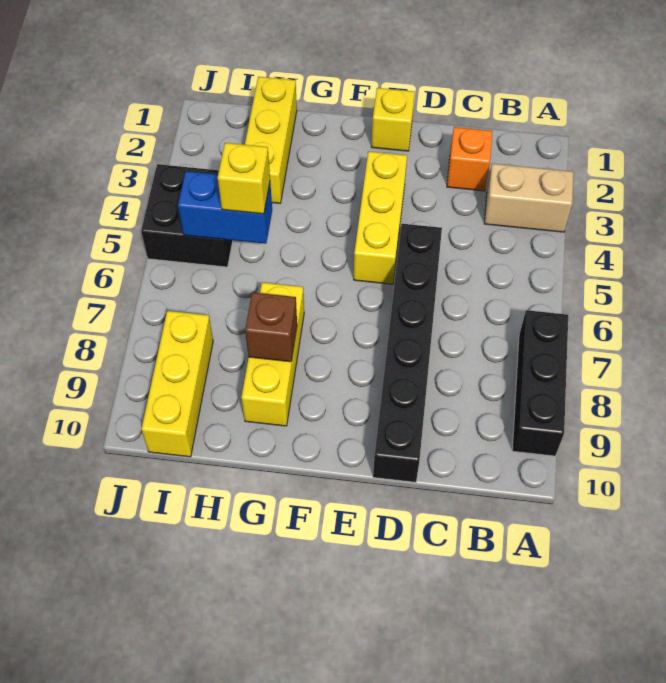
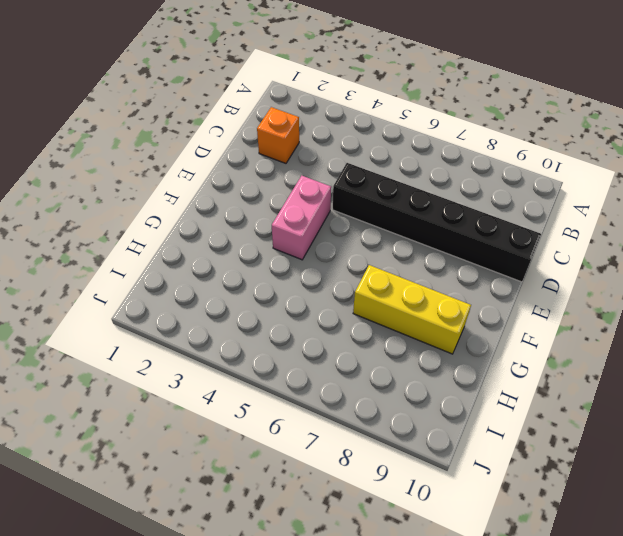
pink 1x2 brick [272,176,331,260] -> yellow 1x3 brick [354,151,407,284]
none -> tan 1x2 brick [484,164,573,232]
none -> black 1x3 brick [512,310,568,456]
none -> yellow 1x1 brick [372,88,415,151]

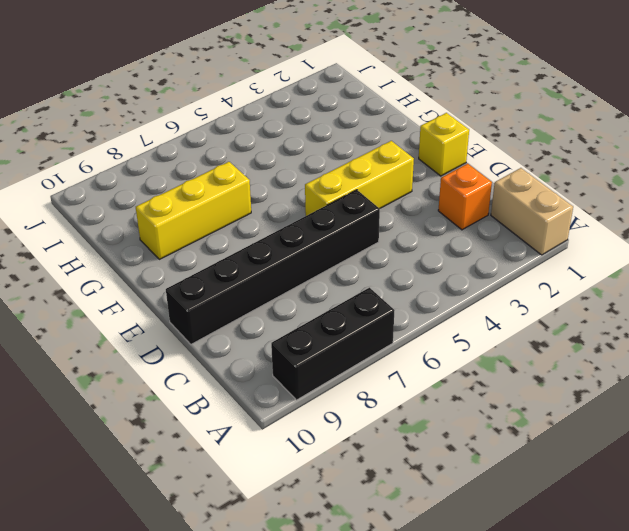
tan 1x2 brick [491,168,573,255] -> tan 1x2 brick moved to [484,164,573,232]
none -> yellow 1x3 brick [245,77,297,203]
none -> black 2x2 brick [141,164,233,267]
none -> yellow 1x3 brick [141,311,213,457]

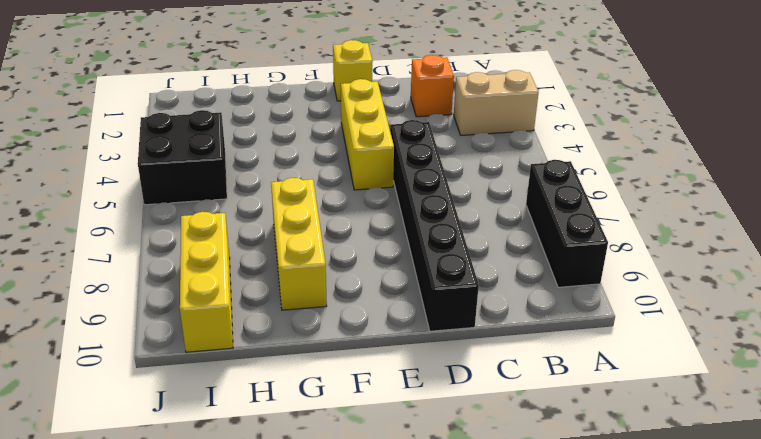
none -> yellow 1x3 brick [245,77,297,203]
none -> brown 1x1 brick [245,292,297,362]
none -> blue 1x2 brick [178,171,272,244]

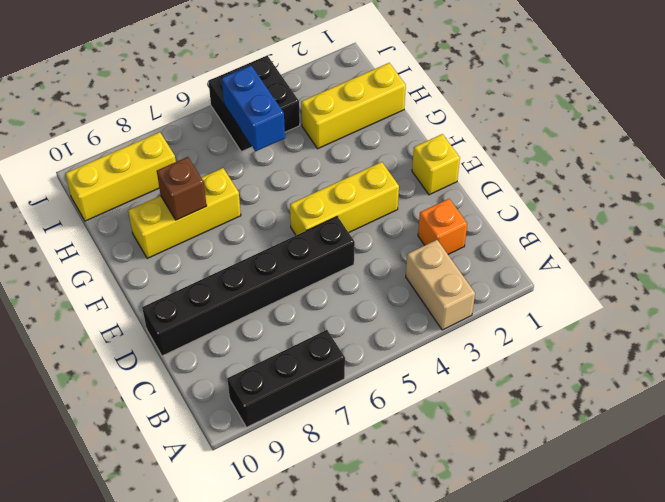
none -> yellow 1x1 brick [218,143,270,214]

